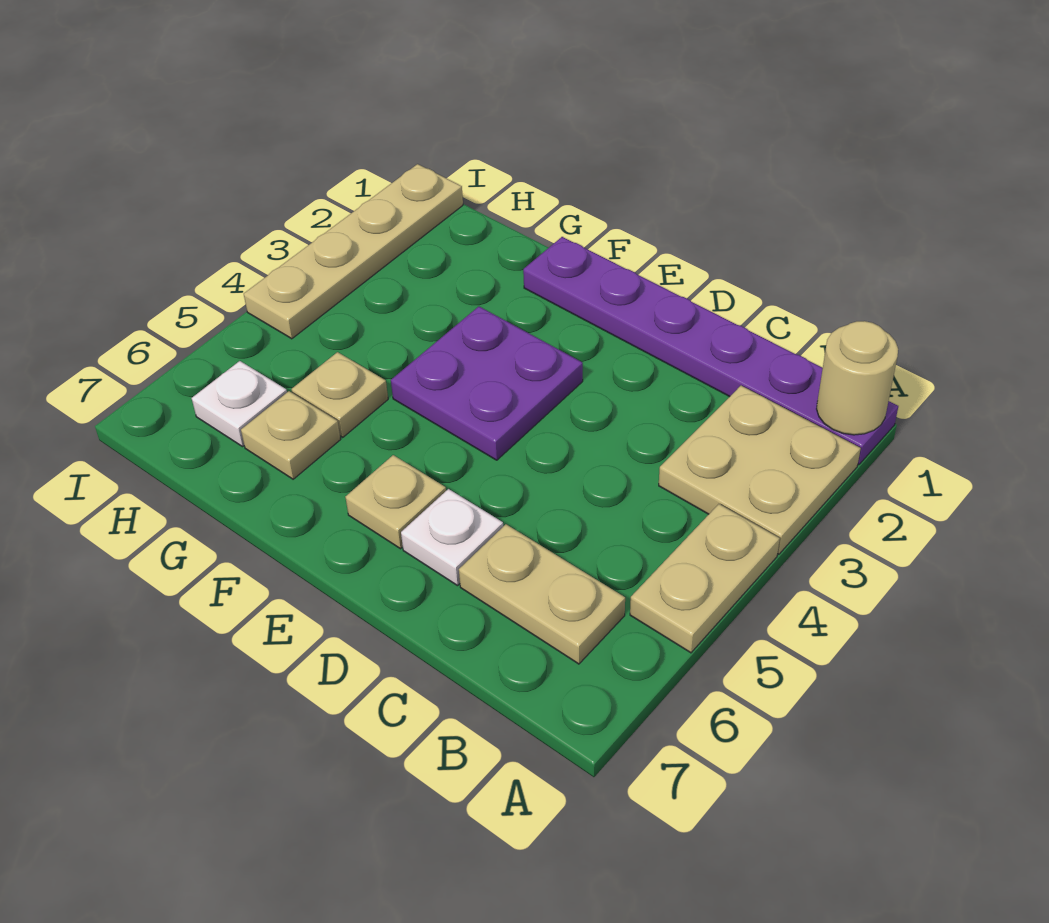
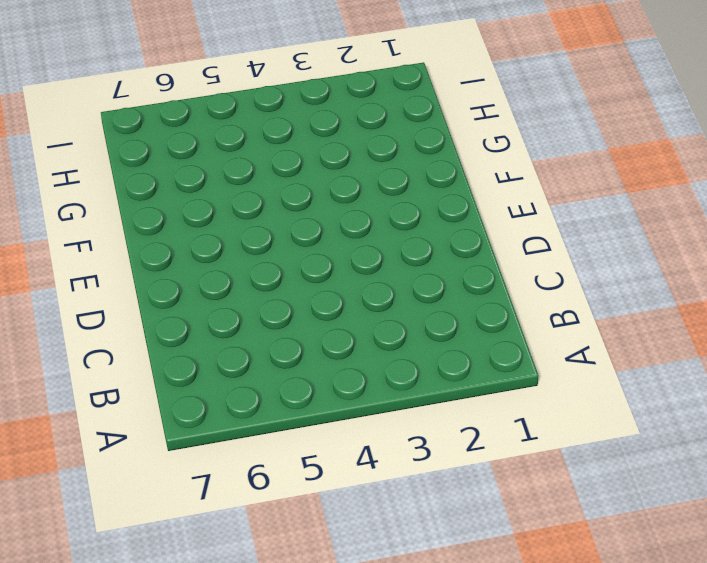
none -> purple 1x6 plate [523,237,898,465]
none -> tan 2x2 plate [659,386,861,554]
none -> tan 1x2 plate [630,504,780,653]

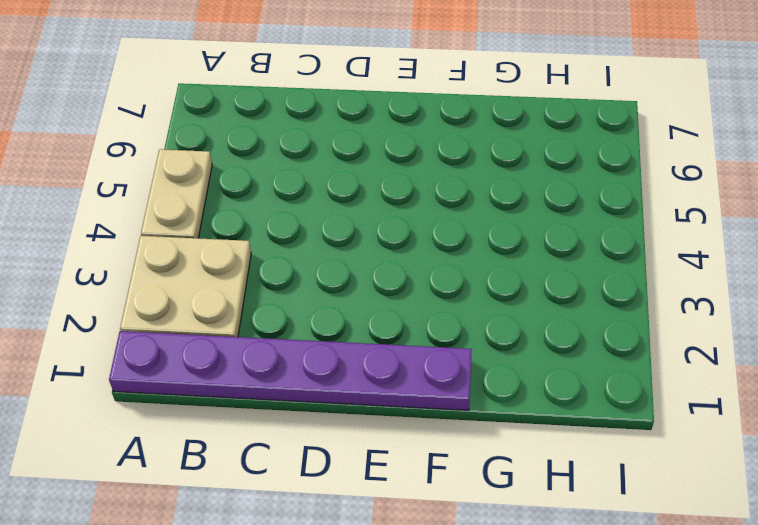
none -> tan 1x2 plate [459,524,625,664]
none -> white 1x1 plate [401,489,503,586]
none -> purple 2x2 plate [391,307,583,460]

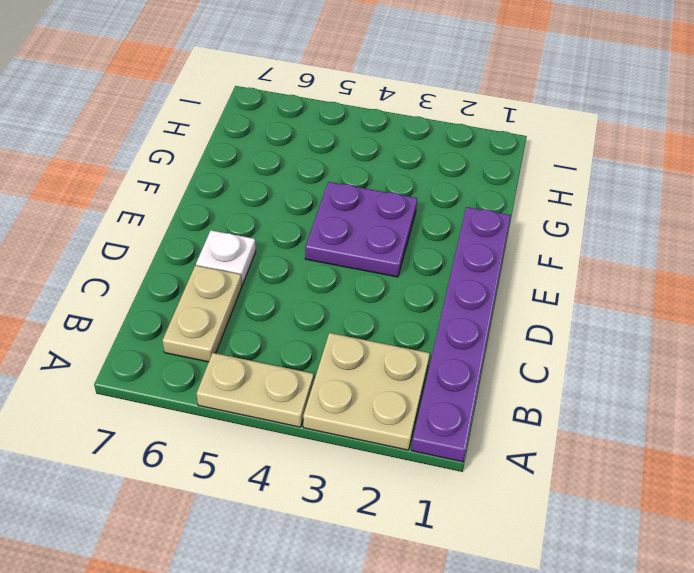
none -> tan 1x1 plate [345,455,446,549]
none -> tan 1x1 plate [291,352,388,437]
none -> tan 1x1 plate [241,391,341,479]

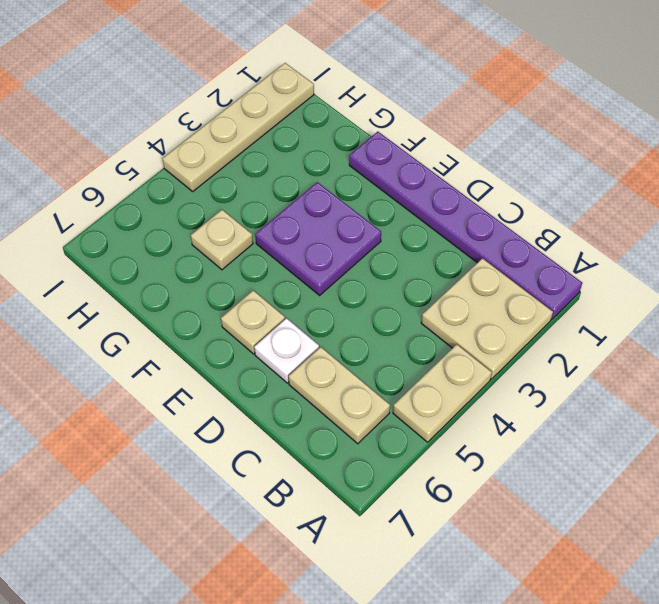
none -> tan 1x1 plate [241,391,341,479]
none -> white 1x1 plate [192,361,287,447]
none -> tan 1x1 round brick [817,321,898,435]

